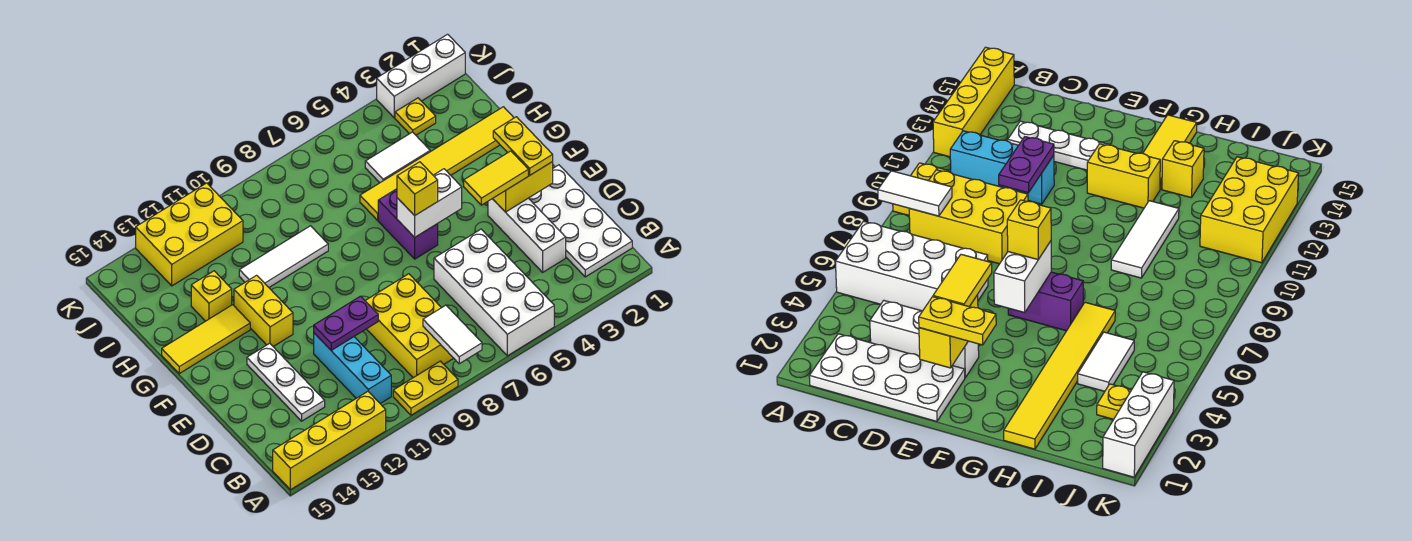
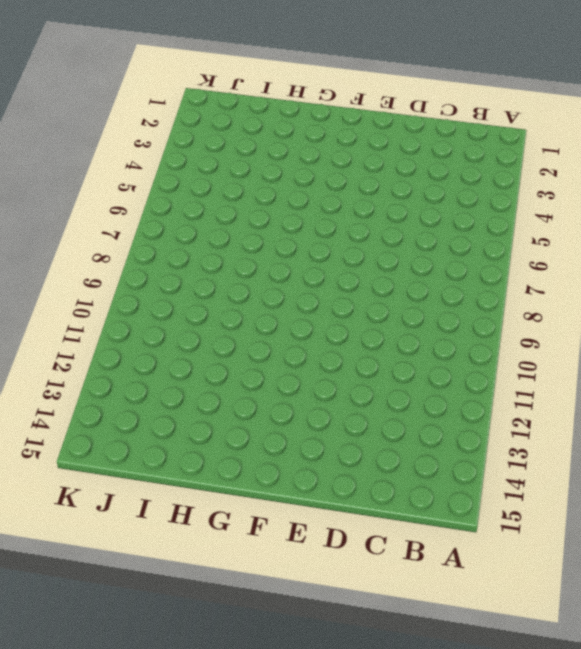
none -> white 2x4 brick [434,229,554,356]
none -> yellow 1x2 plate [393,361,458,415]
none -> yellow 1x4 brick [273,392,386,490]

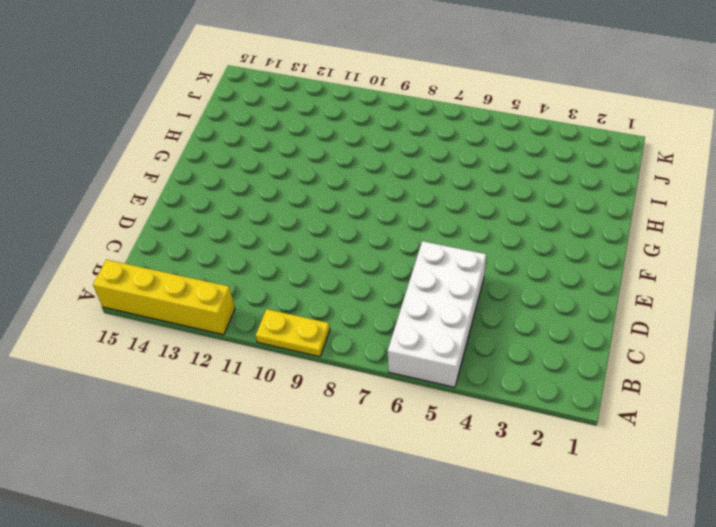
none -> white 2x4 plate [529,165,632,277]
none -> yellow 2x3 brick [365,274,454,378]
none -> cyan 1x3 brick [314,333,391,404]

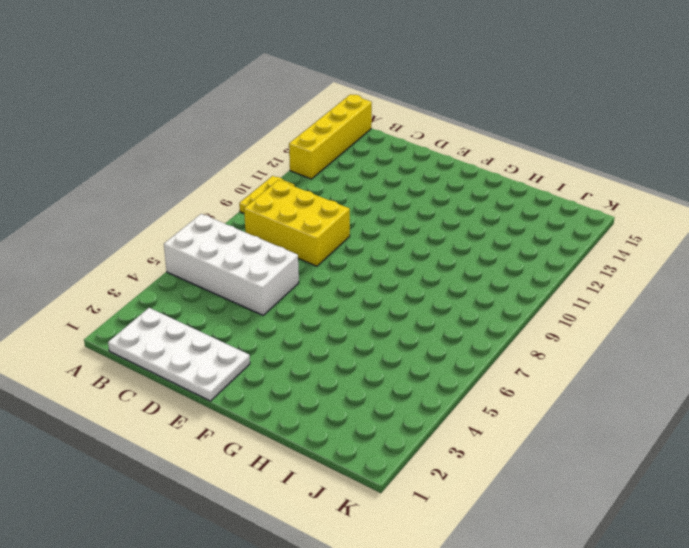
none -> cyan 1x3 brick [314,333,391,404]
none -> white 1x3 brick [488,198,566,272]
none -> white 1x3 plate [247,343,325,421]

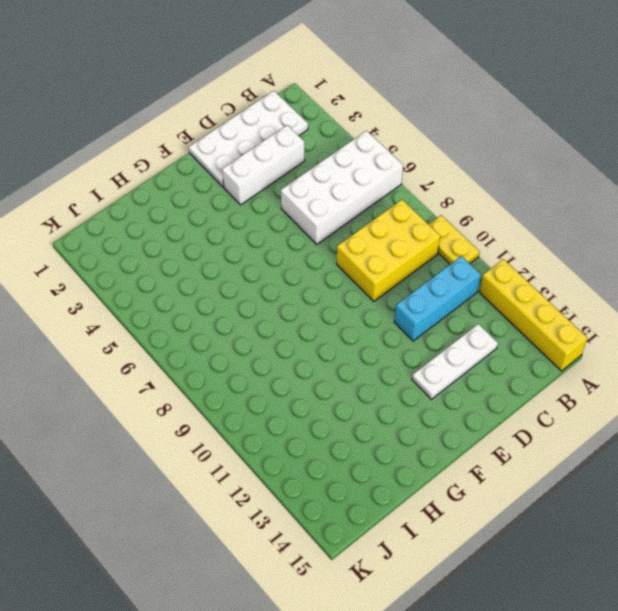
none -> purple 1x2 brick [378,189,438,259]
none -> yellow 1x2 brick [234,275,293,346]
none -> yellow 1x3 tile [162,305,250,374]

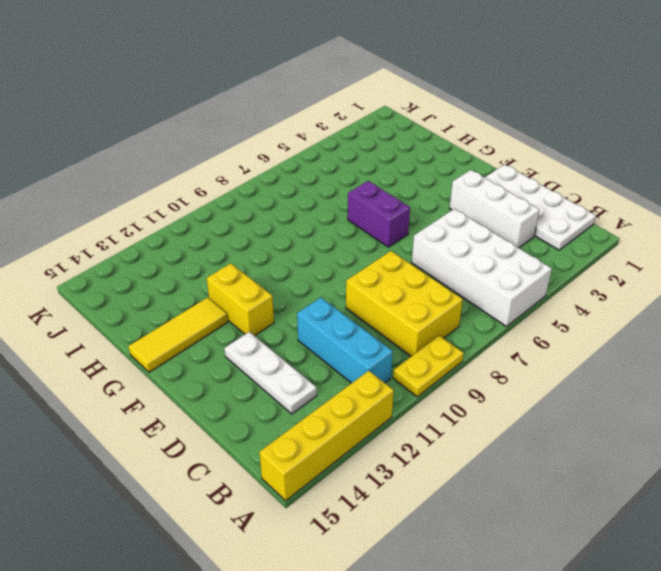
none -> yellow 1x6 tile [360,107,514,220]
none -> white 1x3 tile [239,226,328,287]
none -> yellow 1x1 brick [191,271,232,321]

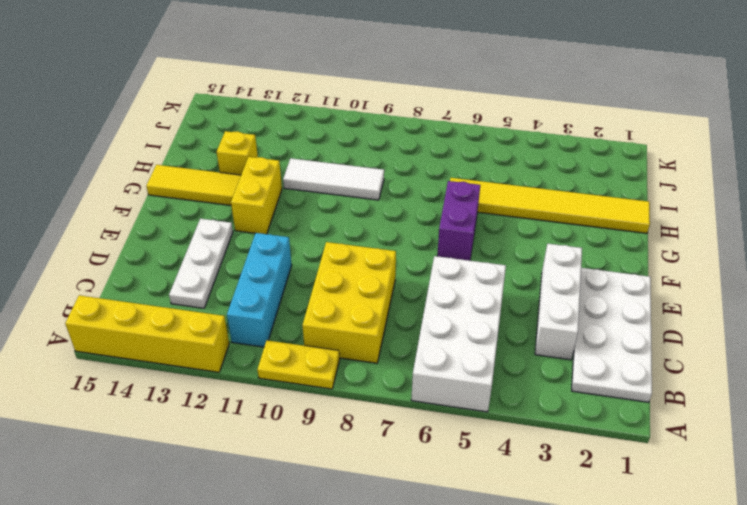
none -> white 1x2 tile [365,132,430,183]
none -> yellow 1x1 plate [395,98,436,135]
none -> yellow 2x3 brick [136,183,243,286]

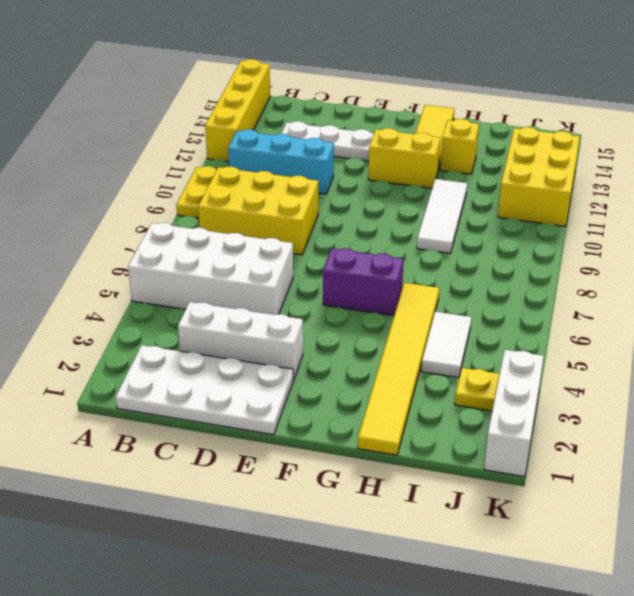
none -> white 1x2 tile [423,305,482,364]
none -> purple 1x2 plate [314,296,378,350]
none -> yellow 1x2 brick [493,162,553,212]

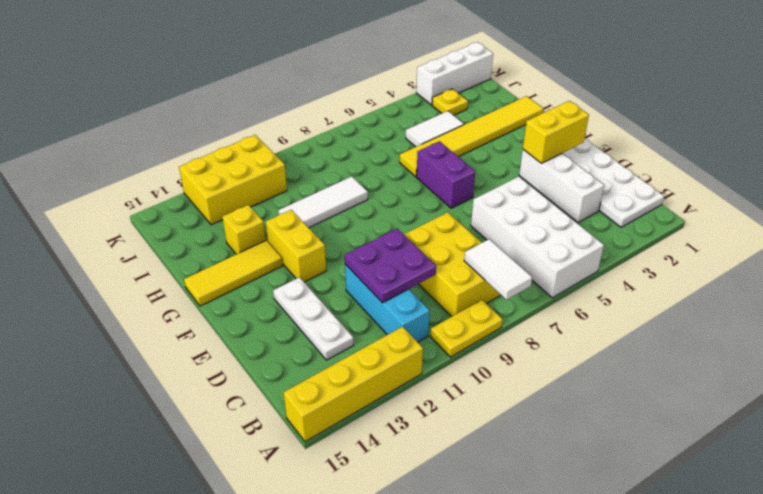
purple 2x2 plate [345,228,436,303] -> purple 1x2 plate [314,296,378,350]
none -> white 1x2 brick [397,169,462,237]
none -> yellow 1x2 plate [493,117,553,175]
none -> yellow 1x2 tile [464,151,528,205]

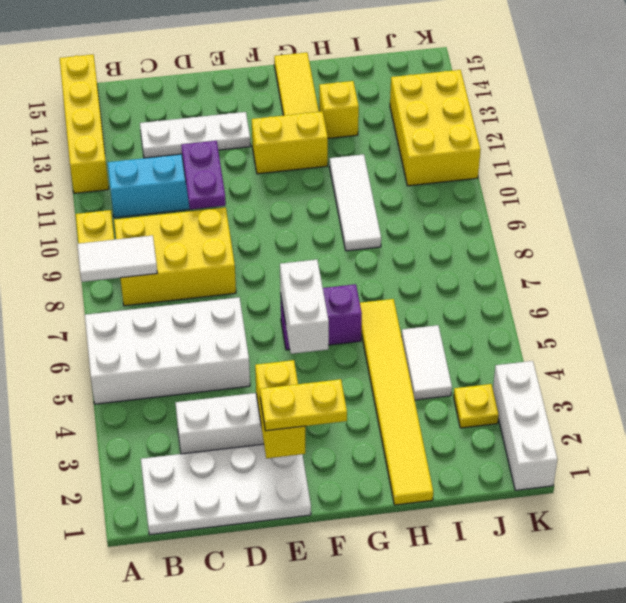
none -> yellow 1x2 tile [464,151,528,205]
none -> yellow 1x1 brick [397,162,438,216]

